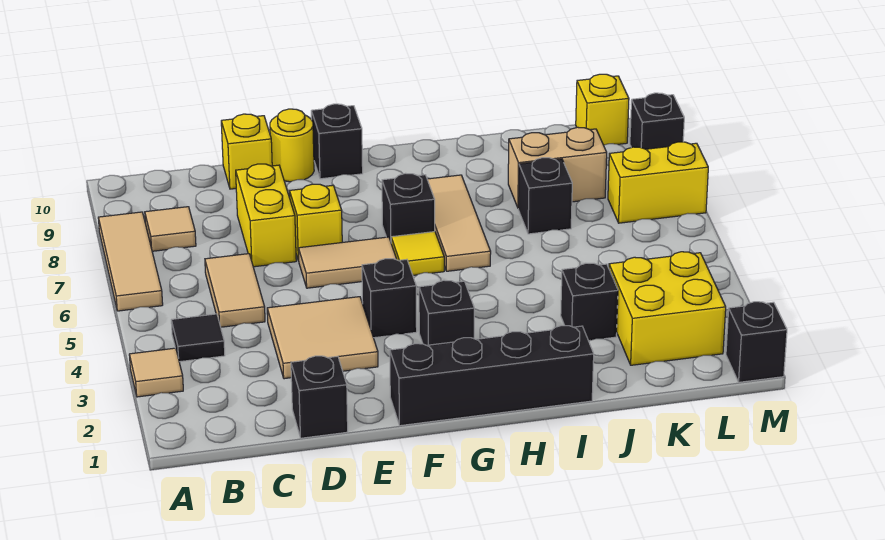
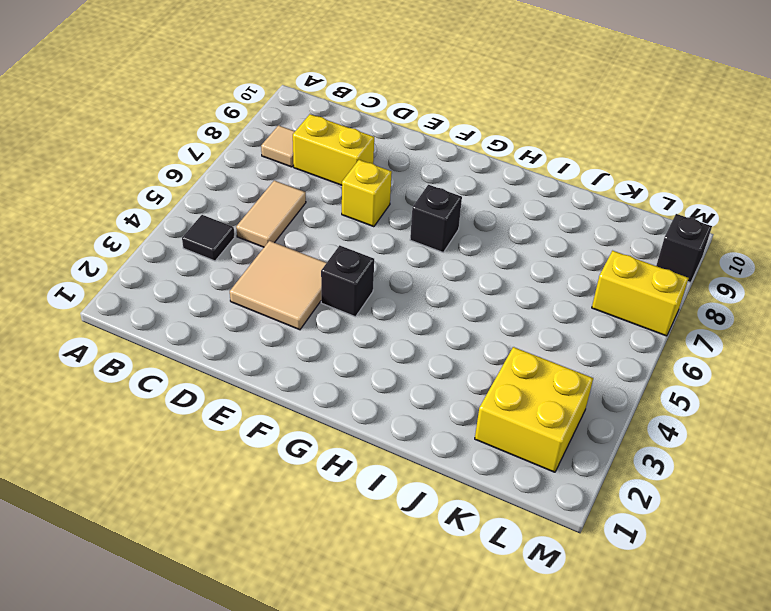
yellow 1x2 brick [293,114,374,185] -> yellow 1x2 brick turned to [236,164,296,267]
none -> tan 1x1 tile [129,348,183,397]
none -> tan 1x3 tile [98,212,163,311]
none -> black 1x1 brick [291,356,348,438]

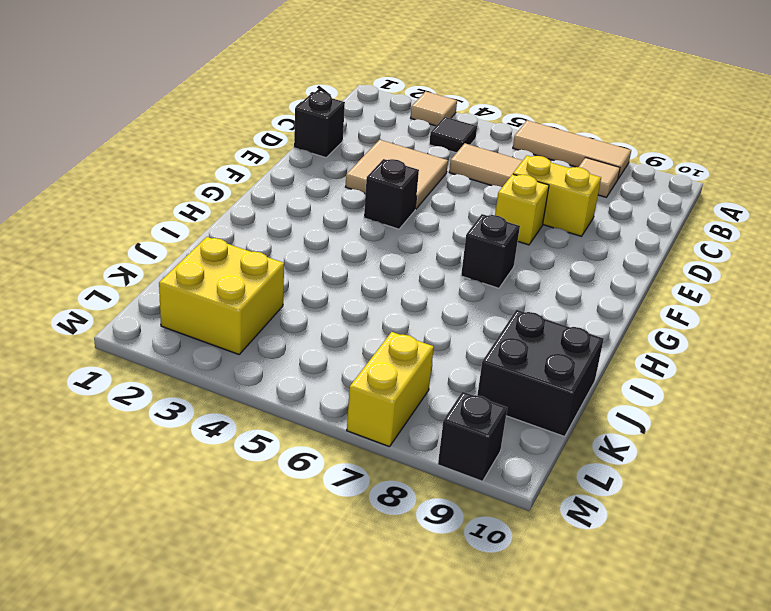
black 2x2 brick [477,310,604,437] -> none
none -> yellow 1x1 brick [221,114,272,189]
none -> tan 1x2 tile [298,237,397,288]
none -> yellow 1x1 round brick [270,109,314,182]

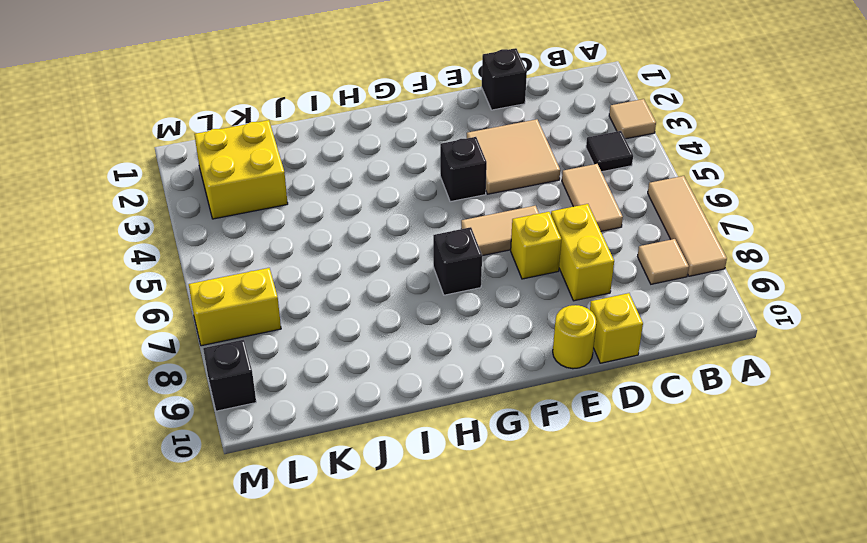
none -> black 1x4 brick [390,326,594,426]
none -> black 1x1 brick [311,104,363,179]
none -> black 1x1 brick [419,280,474,345]

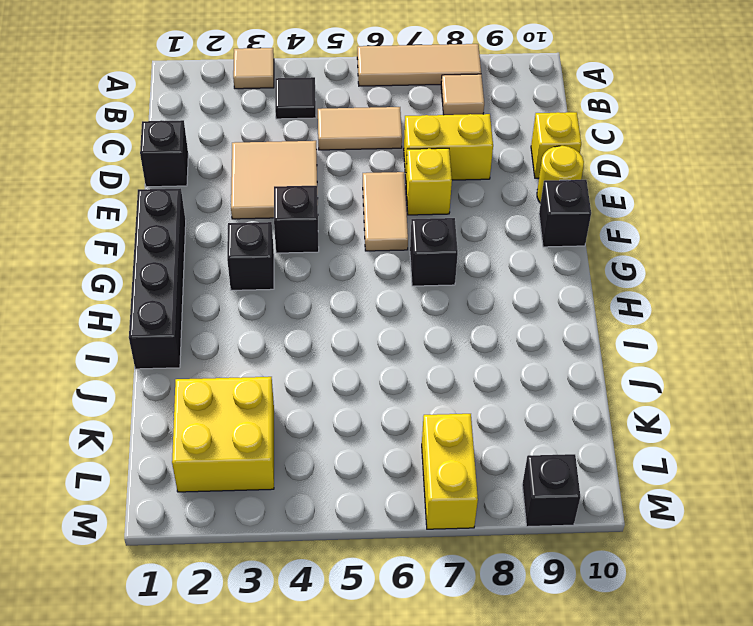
none -> yellow 1x1 tile [391,232,444,275]
none -> tan 1x3 tile [427,175,491,271]
none -> black 1x1 brick [561,263,618,341]

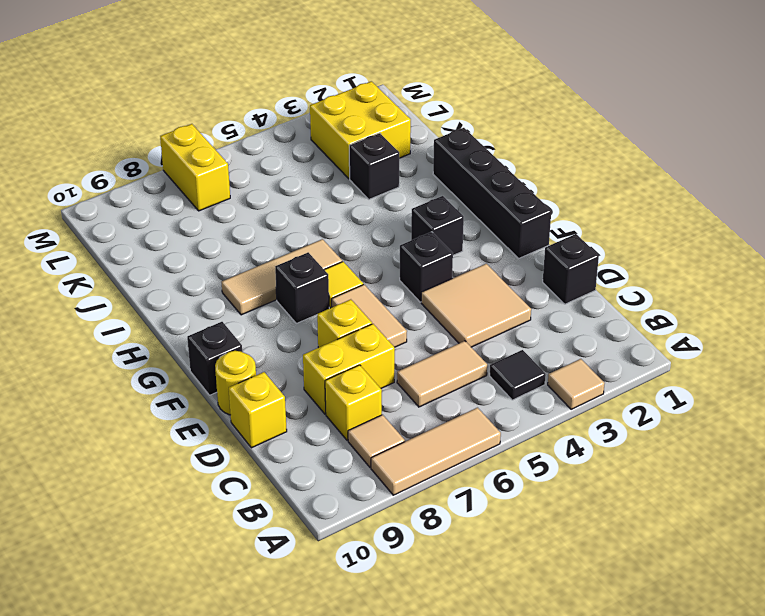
yellow 1x1 brick [325,365,382,441] -> yellow 1x1 brick moved to [576,74,629,145]
none -> black 1x1 brick [518,158,572,234]
none -> tan 1x2 brick [508,127,607,207]
none -> black 1x1 brick [726,302,787,382]

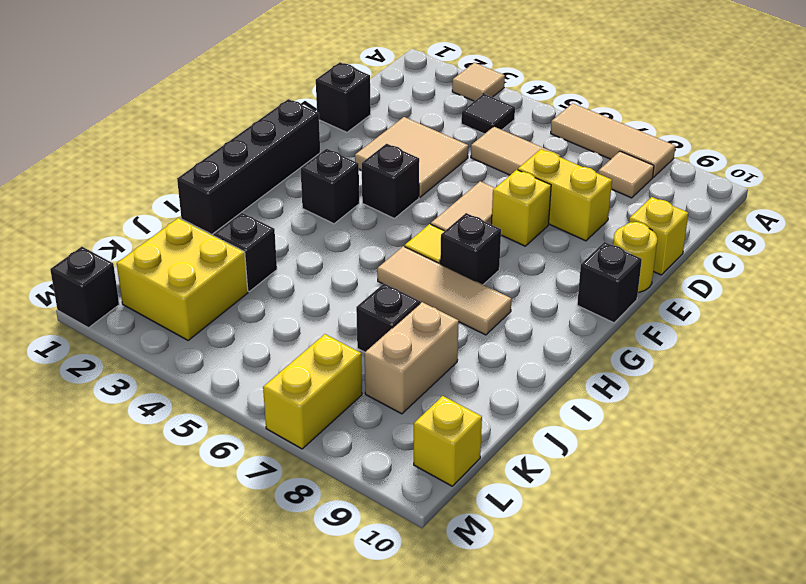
none -> black 1x1 brick [630,93,684,149]

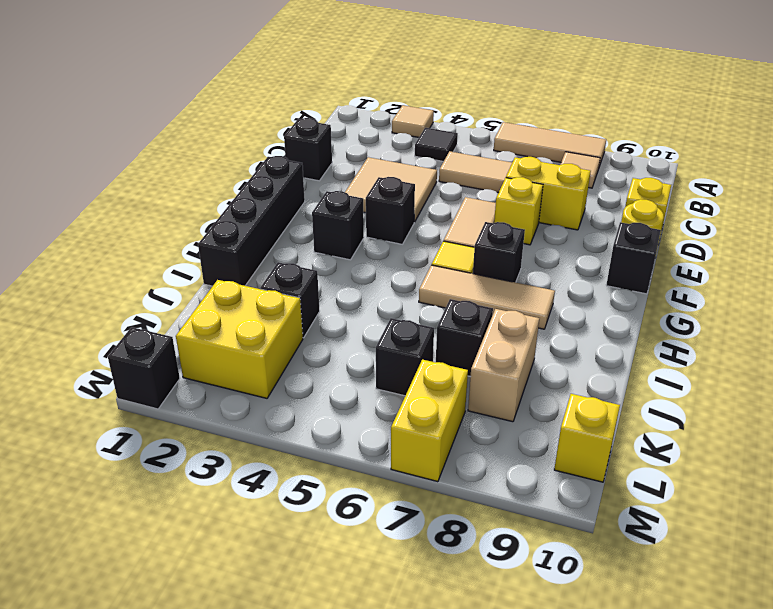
black 1x1 brick [376,318,434,396] -> black 1x1 brick moved to [630,93,684,149]

